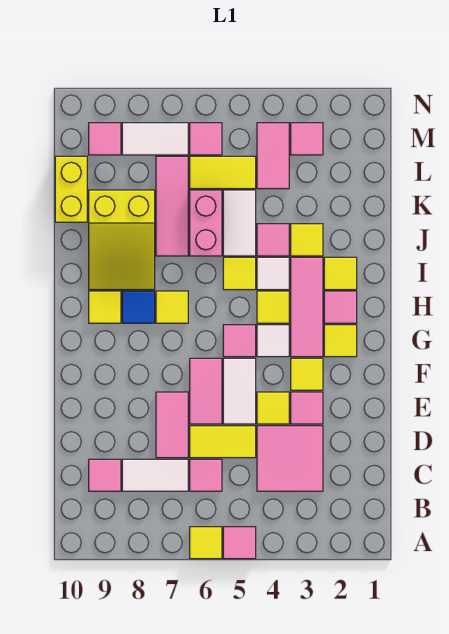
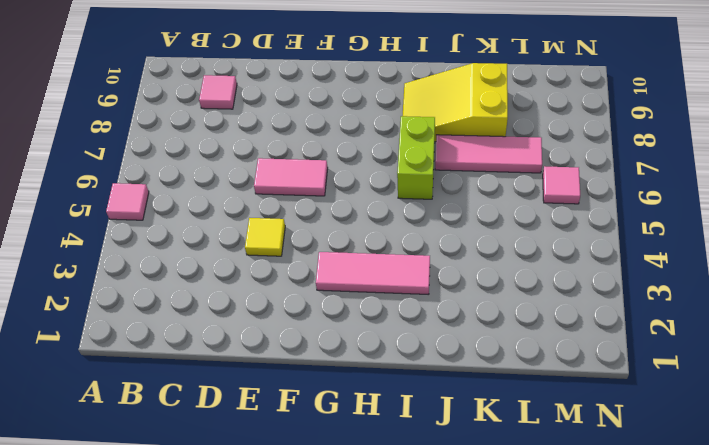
lime 1x2 brick [397,116,435,199] -> none
none -> yellow 1x1 tile [190,527,222,559]
none -> pink 2x2 tile [257,426,323,491]
none -> pink 1x1 tile [190,459,222,491]
none -> white 1x2 tile [122,459,188,491]

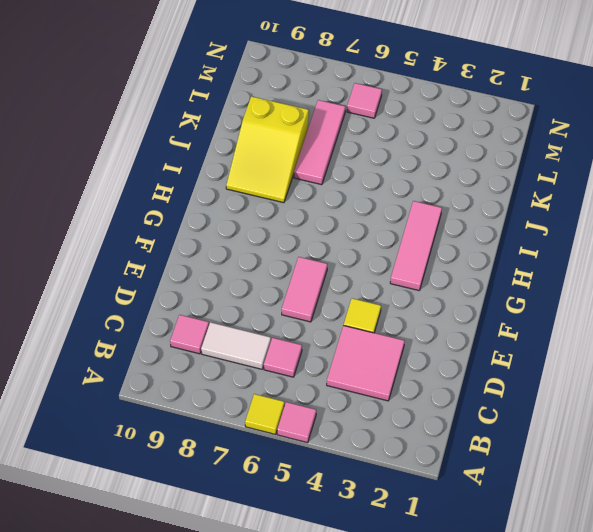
none -> yellow 1x2 tile [190,426,256,458]
none -> pink 1x2 tile [156,392,188,458]
none -> pink 1x1 tile [291,392,323,424]
none -> white 1x2 tile [223,358,256,424]

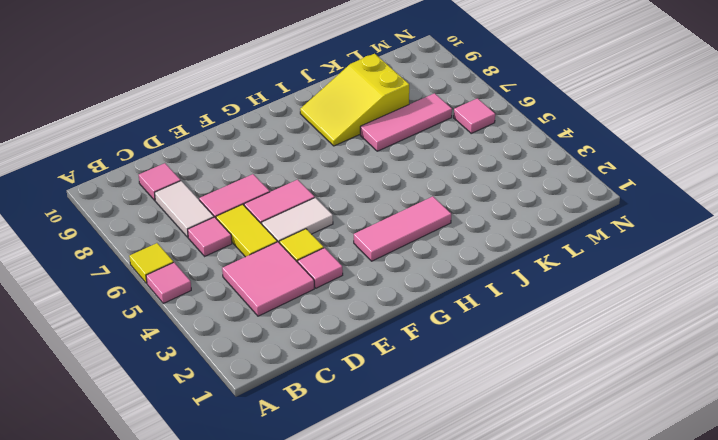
none -> yellow 1x1 tile [291,358,323,390]
none -> yellow 1x1 tile [324,325,357,357]
none -> white 1x1 tile [257,325,289,357]
none -> pink 1x1 tile [223,325,256,357]

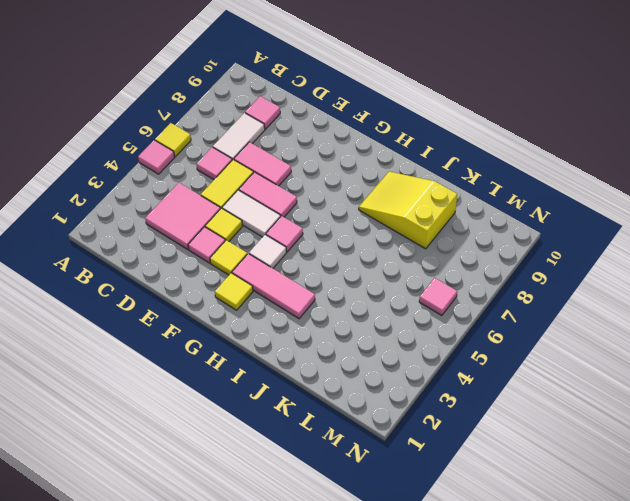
none -> pink 1x1 tile [324,291,357,323]
none -> yellow 1x1 tile [257,291,289,323]
none -> yellow 1x1 tile [156,291,188,323]
none -> blue 1x1 tile [122,291,155,323]

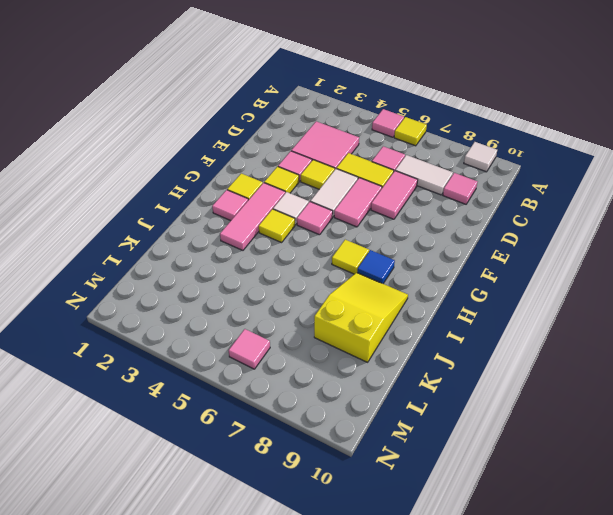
white 1x1 tile [464,142,497,172] -> white 1x1 tile moved to [257,257,289,290]
none -> yellow 1x1 tile [89,291,121,323]
none -> yellow 1x1 tile [324,257,357,290]
none -> yellow 1x1 tile [223,257,256,290]
none -> yellow 1x1 tile [291,224,323,256]

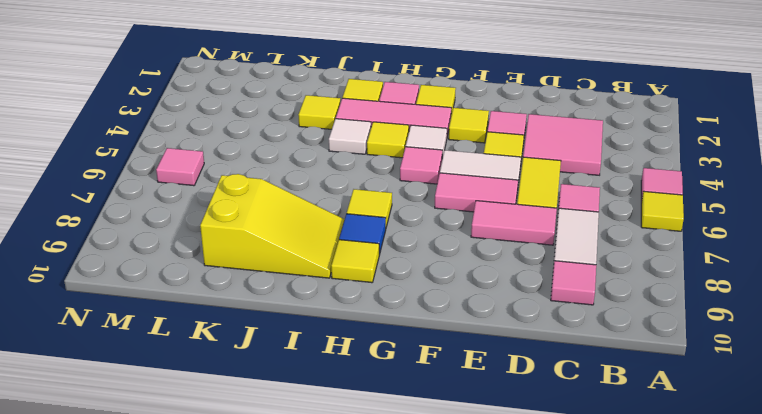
none -> yellow 1x1 tile [223,257,256,290]
none -> pink 1x1 tile [257,224,289,256]
none -> white 1x2 tile [223,190,256,256]
none -> pink 1x2 brick [190,190,222,256]

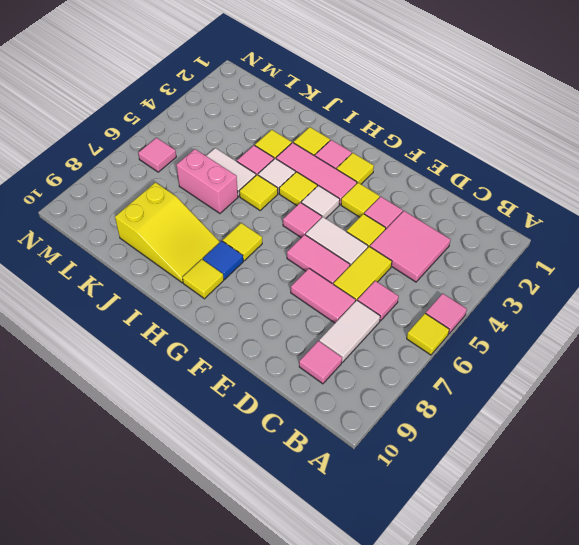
none -> pink 1x3 tile [156,156,188,256]
none -> yellow 1x2 brick [55,156,87,222]
none -> pink 1x2 tile [257,123,289,189]
none -> yellow 1x2 tile [190,156,256,189]

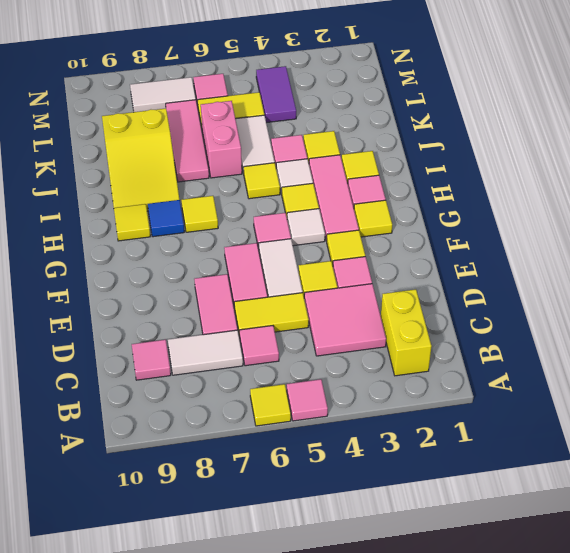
yellow 1x2 brick [381,289,432,376] -> yellow 1x2 brick moved to [55,156,87,222]
purple 1x2 tile [256,66,296,123] -> pink 1x2 tile [257,123,289,189]
none -> pink 1x1 tile [291,123,323,155]
none -> pink 1x1 tile [89,123,121,155]

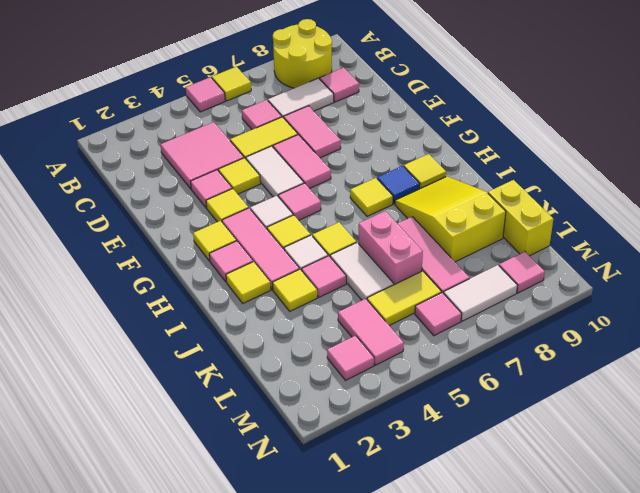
yellow 2x2 round brick [273,19,332,88] -> none

